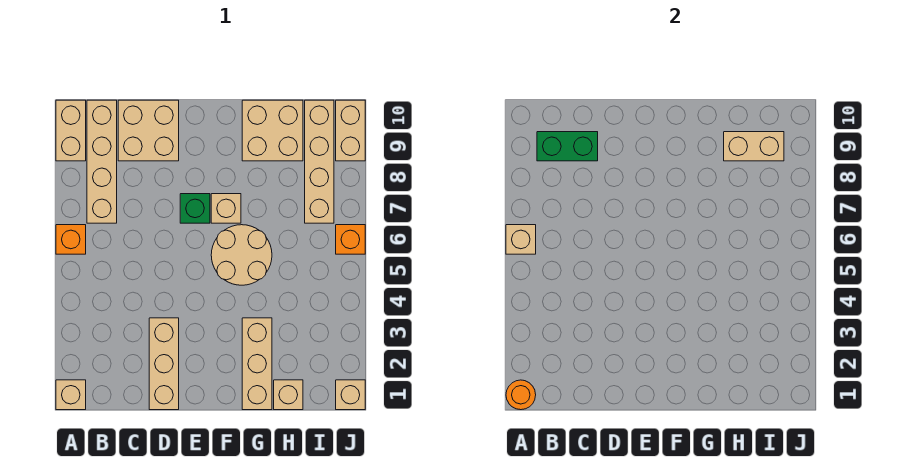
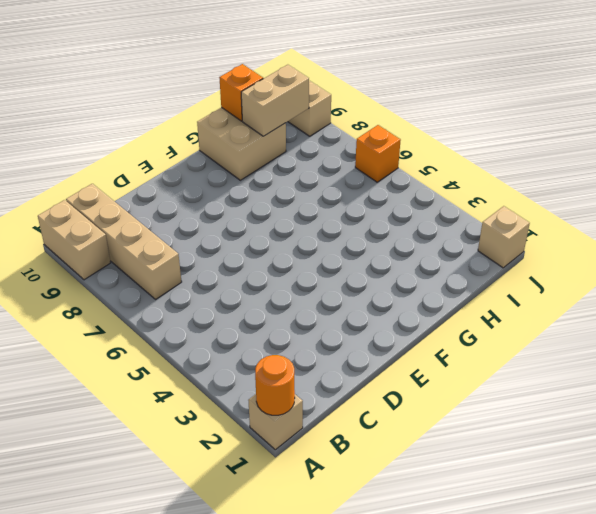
orange 1x1 brick [219,64,263,121] -> orange 1x1 brick moved to [56,225,86,254]
none -> tan 2x2 brick [118,100,179,161]
none -> tan 1x3 brick [149,318,179,410]
none -> green 1x1 brick [180,194,210,223]

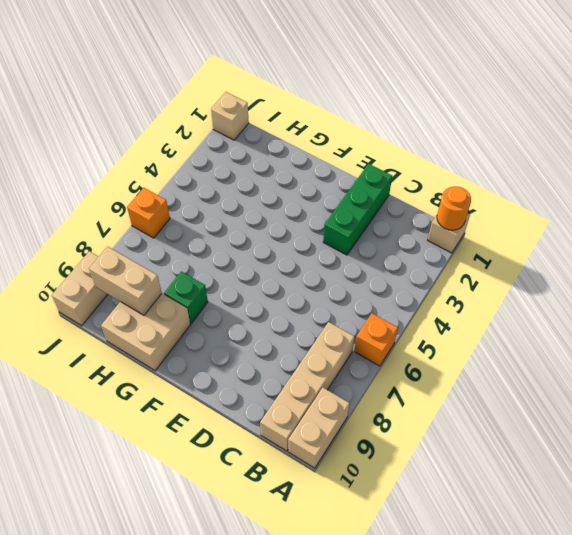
green 1x3 brick [323,164,392,255] -> tan 1x3 brick [149,318,179,410]
green 1x1 brick [164,271,208,323] -> green 1x1 brick moved to [180,194,210,223]
none -> tan 2x2 brick [118,100,179,161]
none -> tan 2x2 round brick [211,225,272,285]
none -> tan 1x1 brick [211,194,241,223]

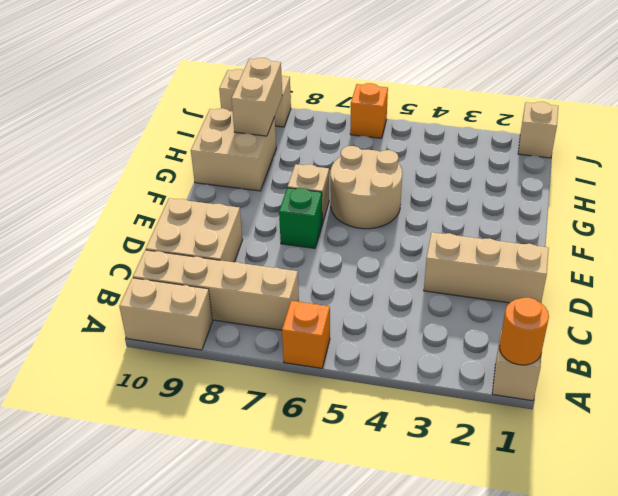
none -> tan 1x3 brick [242,318,272,410]
none -> tan 1x1 brick [274,380,303,410]
none -> tan 1x4 brick [305,100,334,223]

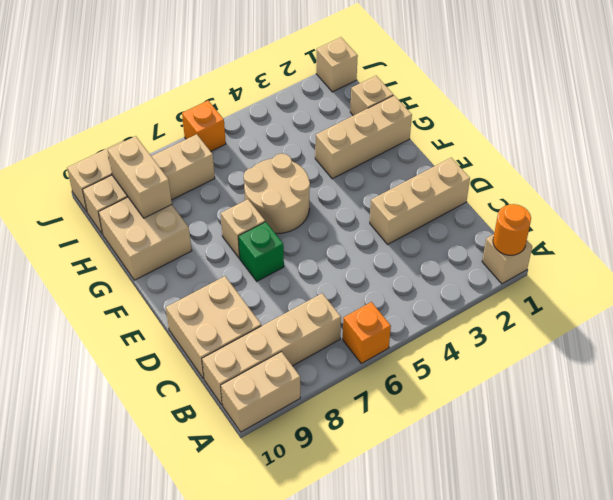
none -> tan 1x1 brick [506,225,536,254]
none -> green 1x2 brick [537,132,598,161]

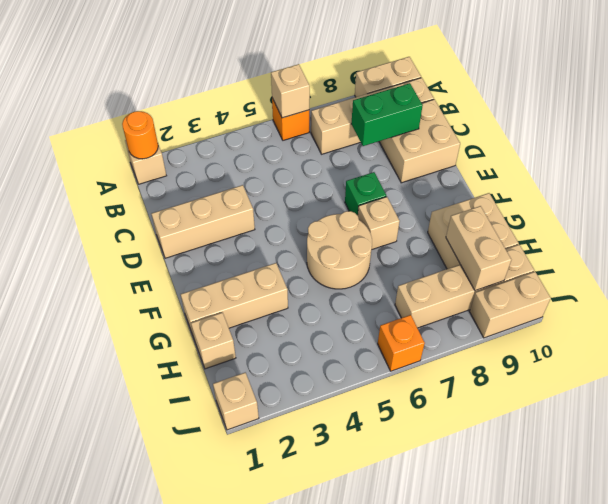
green 1x2 brick [351,83,423,146] -> green 1x2 brick turned to [537,132,598,161]

